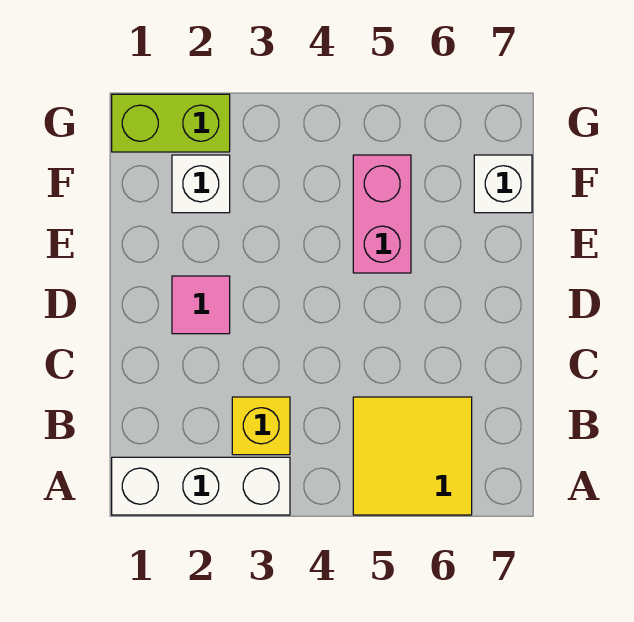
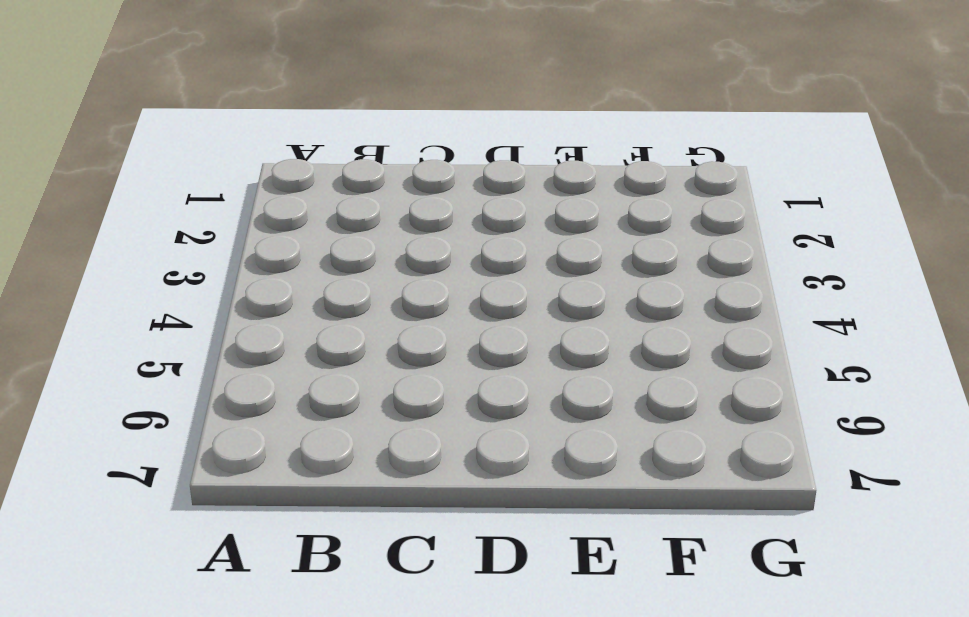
none -> white 1x3 brick [112,457,290,515]
none -> yellow 2x2 tile [353,397,472,515]

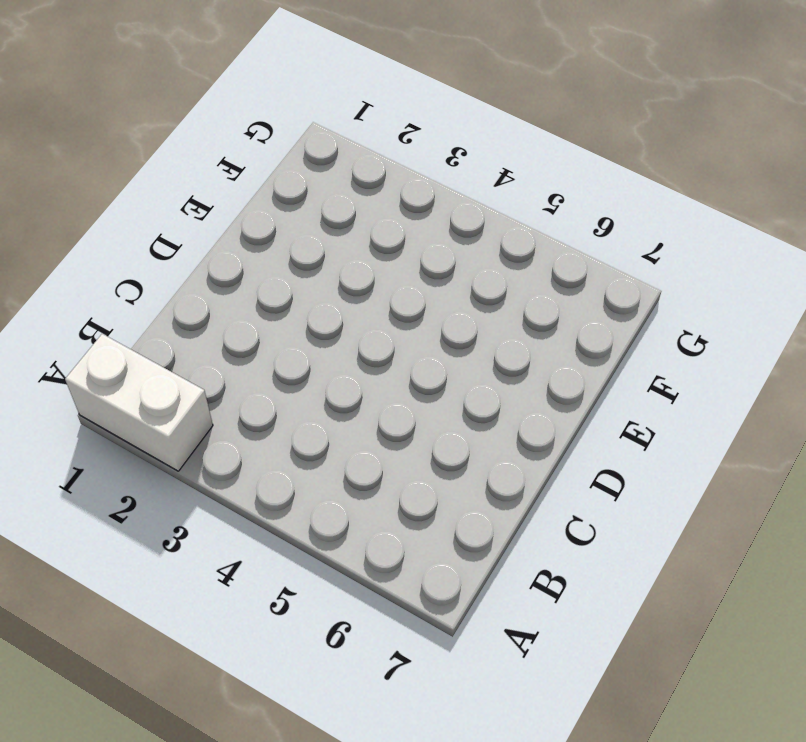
white 1x2 brick [65,334,213,471] -> white 1x3 brick [112,457,290,515]
none -> yellow 2x2 tile [353,397,472,515]
none -> yellow 1x1 brick [232,397,290,455]

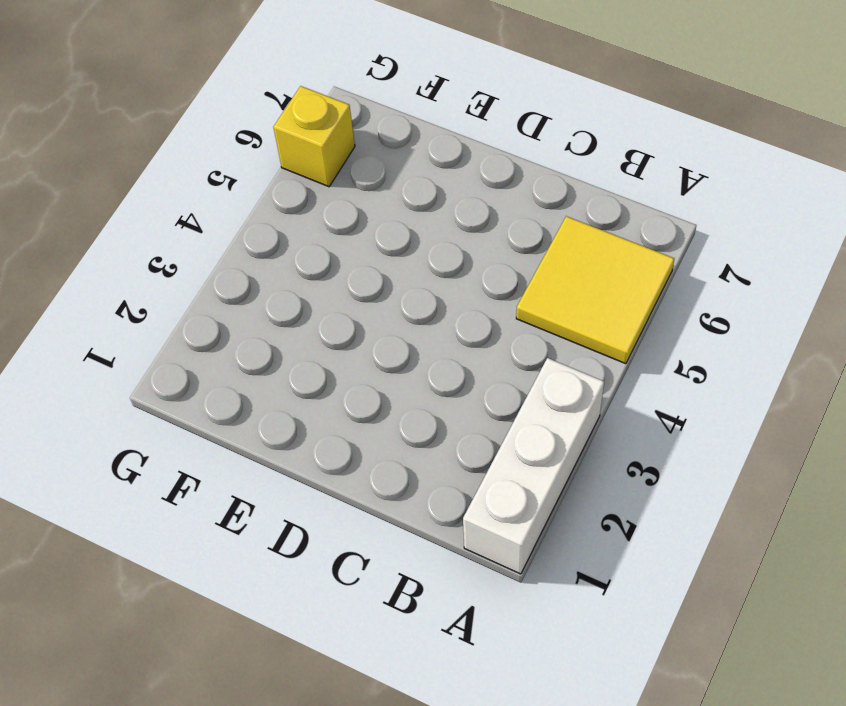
yellow 1x1 brick [273,86,355,187] -> yellow 1x1 brick moved to [232,397,290,455]
none -> pink 1x1 tile [172,276,230,334]
none -> pink 1x2 brick [353,155,411,273]

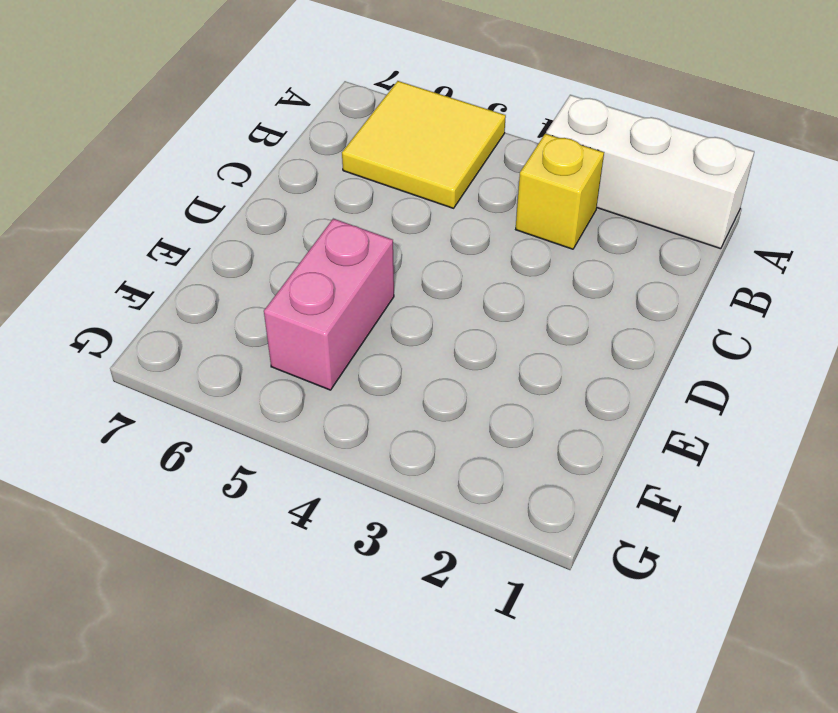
none -> pink 1x1 tile [172,276,230,334]
none -> white 1x1 brick [172,155,230,213]

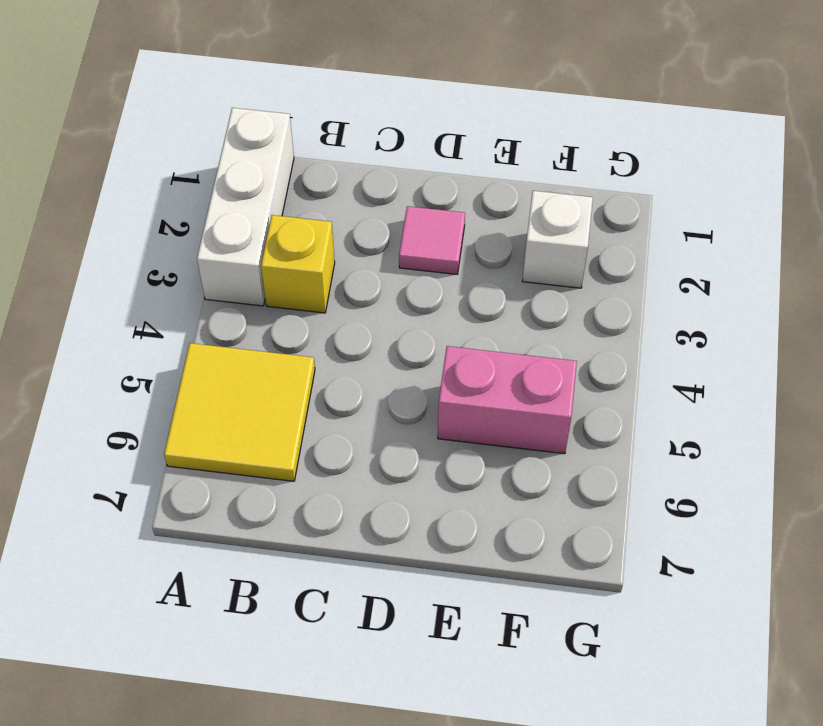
none -> white 1x1 brick [474,155,532,213]
none -> lime 1x2 brick [112,94,230,152]

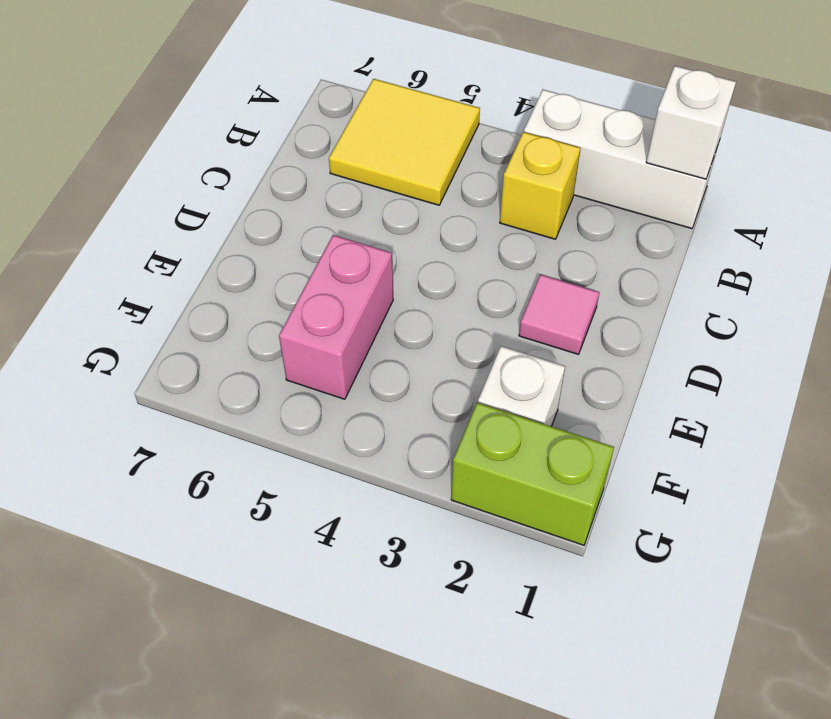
white 1x1 brick [646,66,736,179] -> white 1x1 brick moved to [474,155,532,213]

